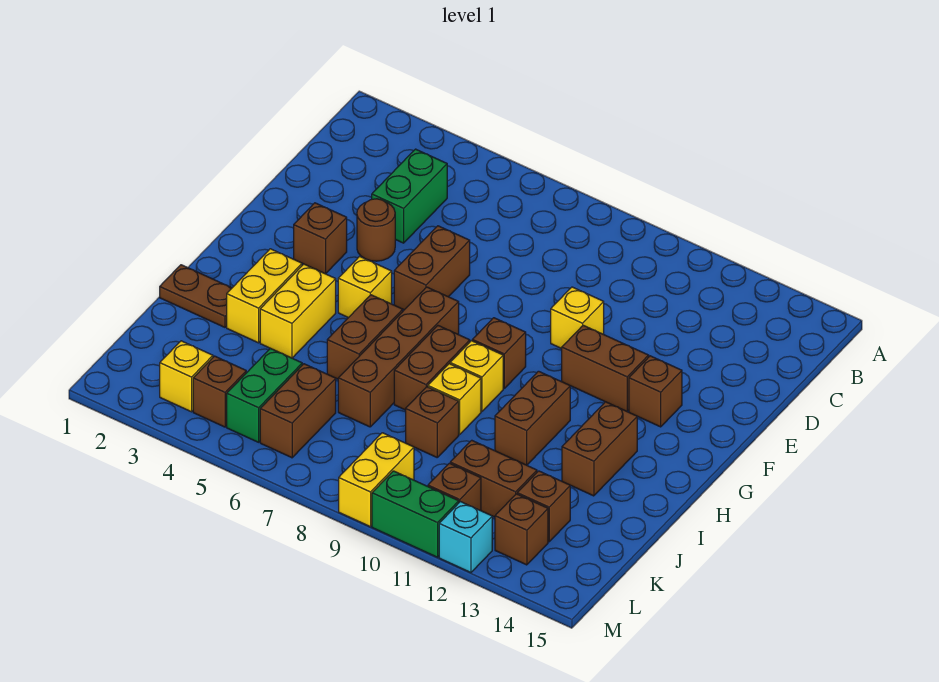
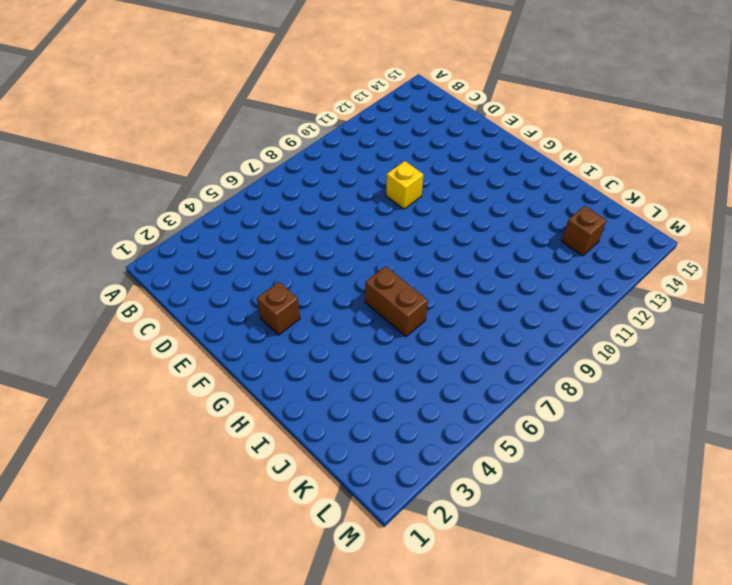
none -> green 1x2 brick [372,149,447,243]
none -> brown 1x1 round brick [357,199,395,261]
none -> brown 1x2 brick [394,226,470,310]
none -> brown 1x2 brick [562,325,649,412]

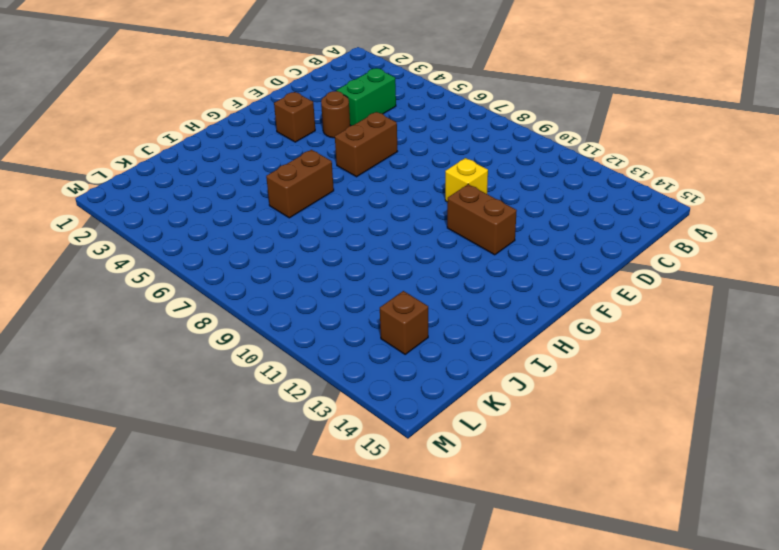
none -> brown 1x1 brick [629,356,682,427]
none -> yellow 1x1 brick [338,256,392,318]
none -> brown 1x4 brick [338,287,459,427]
none -> brown 1x1 brick [472,318,526,388]

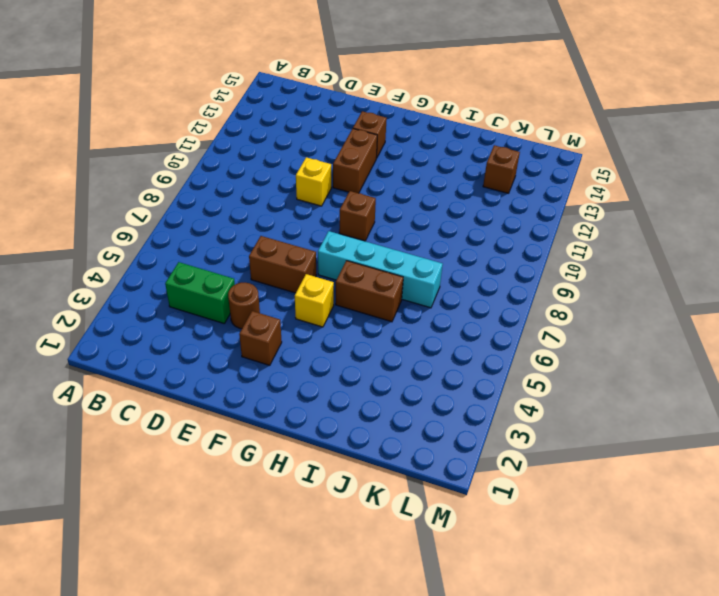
cyan 1x4 brick [318,231,443,308] -> brown 1x4 brick [338,287,459,427]
none -> yellow 1x2 brick [227,249,302,343]
none -> yellow 1x2 brick [260,264,336,358]
none -> brown 1x2 brick [394,326,470,410]
none -> yellow 1x1 brick [450,341,503,412]

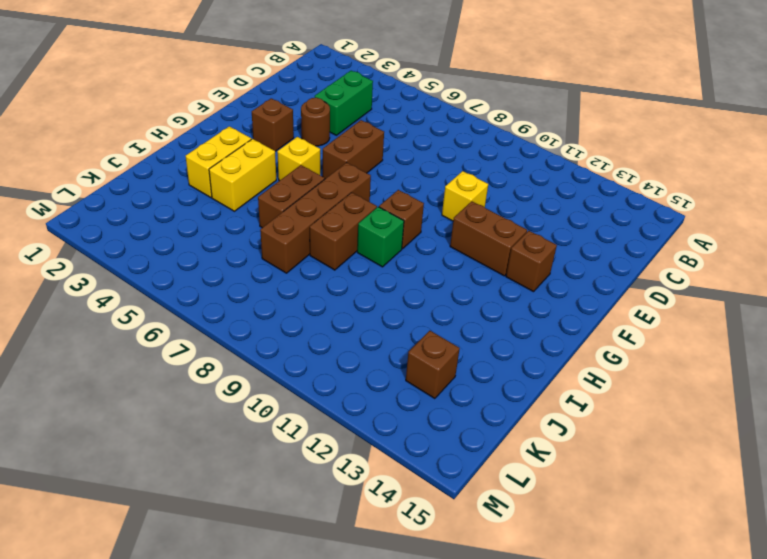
green 1x1 brick [357,207,404,267] -> yellow 1x1 brick [450,341,503,412]
none -> brown 1x2 brick [495,371,570,465]
none -> brown 1x2 brick [562,402,637,496]
none -> brown 1x2 plate [160,265,232,327]
none -> yellow 1x1 brick [428,364,481,435]

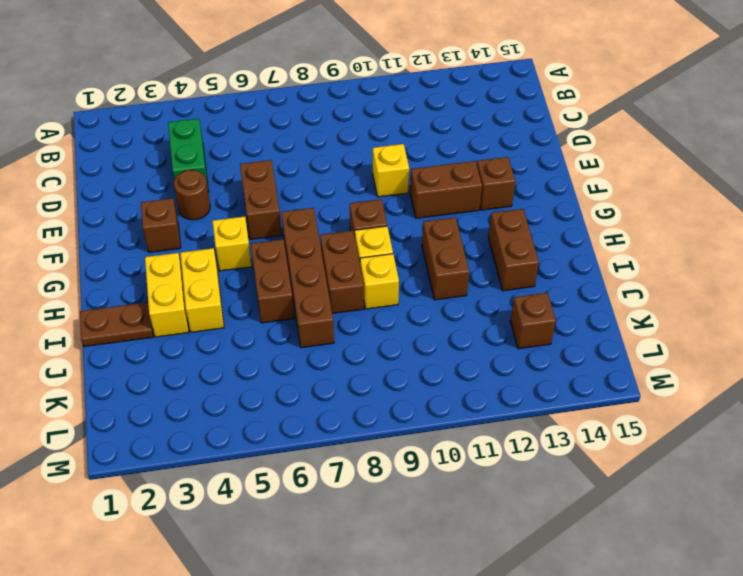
none -> brown 1x1 brick [406,387,459,457]
none -> green 1x2 brick [227,348,302,442]
none -> brown 1x2 brick [260,364,336,458]
none -> brown 1x2 brick [450,440,537,517]

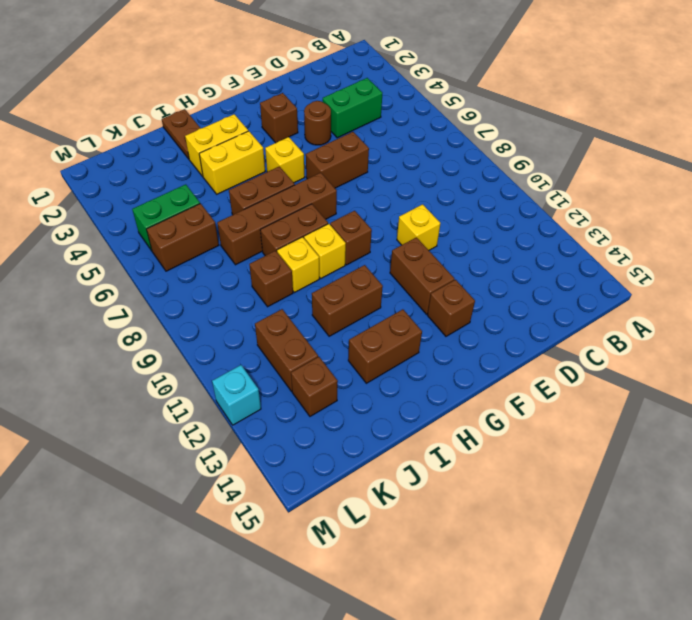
none -> yellow 1x1 brick [160,341,213,412]
none -> brown 1x1 brick [193,356,246,427]
none -> yellow 1x2 brick [339,433,414,527]
none -> brown 1x1 brick [428,463,481,511]

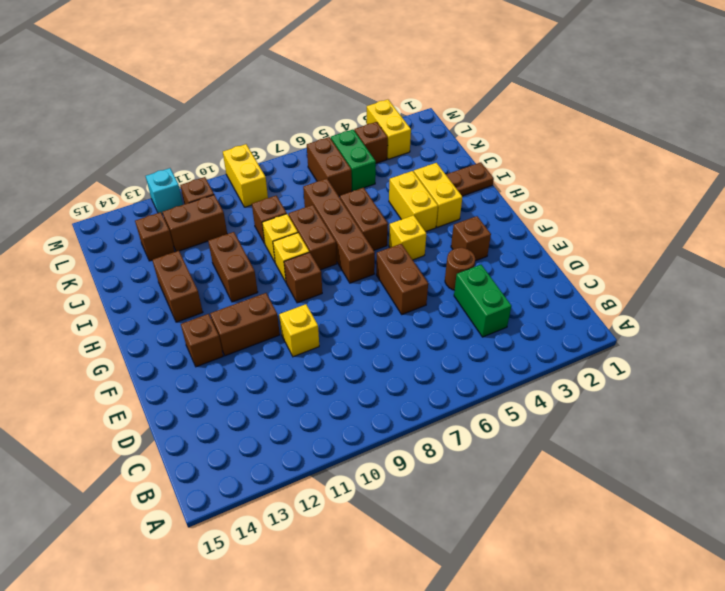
yellow 1x2 brick [367,100,411,159] -> yellow 1x1 brick [160,341,213,412]
none -> brown 1x1 brick [495,494,548,565]
none -> green 1x2 brick [372,471,459,557]

